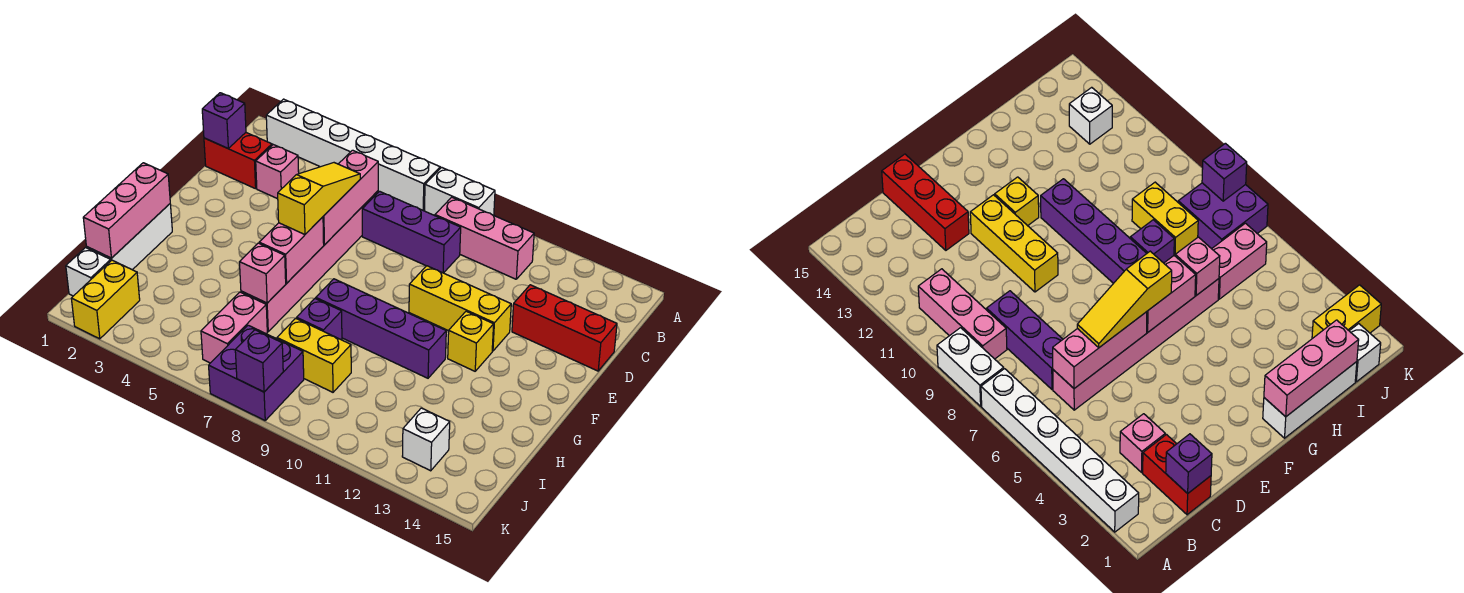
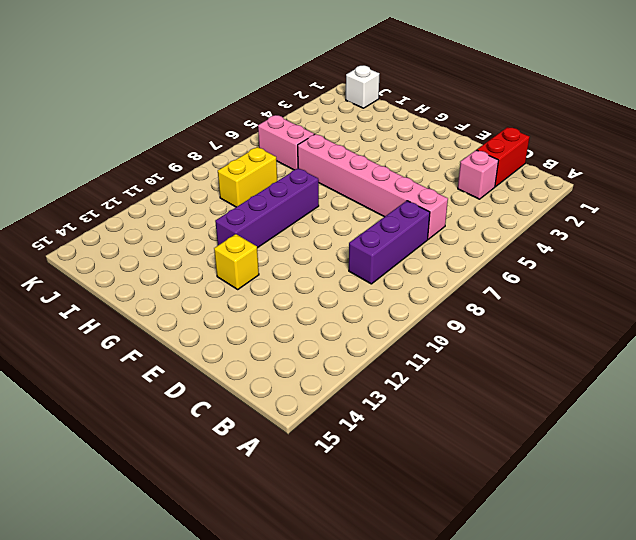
none -> white 1x6 brick [266,99,440,211]
none -> white 1x2 brick [425,167,495,216]
none -> pink 1x3 brick [435,197,534,279]

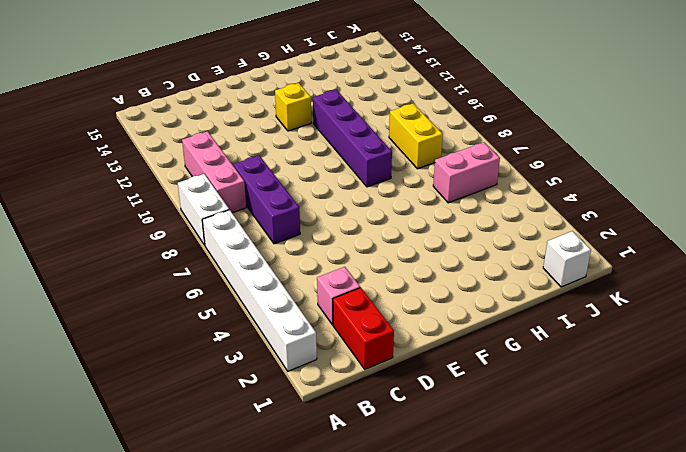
none -> pink 1x6 brick [241,191,378,332]
none -> red 1x3 brick [512,285,617,371]
none -> yellow 1x3 brick [409,266,511,351]

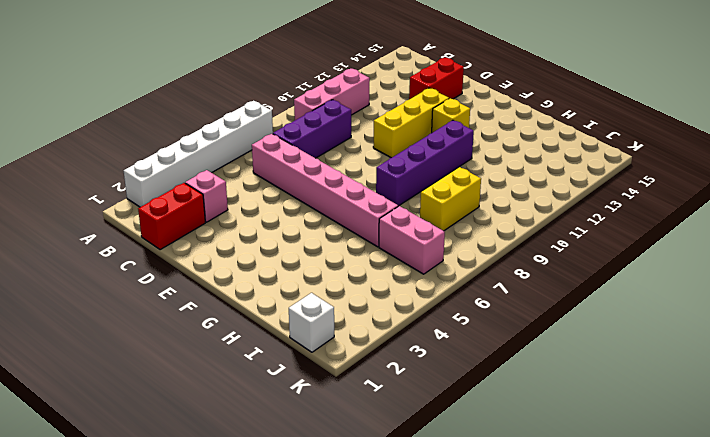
red 1x2 brick [409,58,464,100] -> red 1x3 brick [512,285,617,371]
none -> white 1x2 brick [425,167,495,216]
none -> white 1x3 brick [87,204,172,270]
none -> purple 1x1 brick [296,298,342,340]

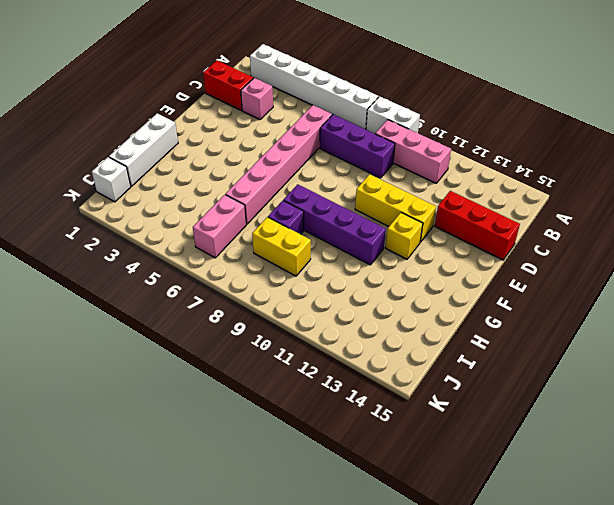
none -> yellow 1x2 brick [71,260,140,339]
none -> purple 2x2 brick [209,325,304,420]
none -> white 1x1 brick [402,408,450,471]

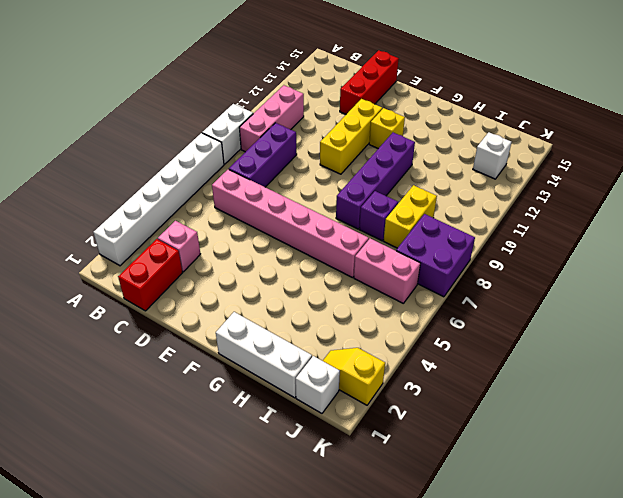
yellow 1x2 slope [323,348,385,405] -> yellow 1x2 brick [71,260,140,339]
none -> purple 1x1 brick [202,93,246,149]
none -> pink 1x3 brick [323,150,378,245]
none -> pink 1x2 brick [259,217,324,283]

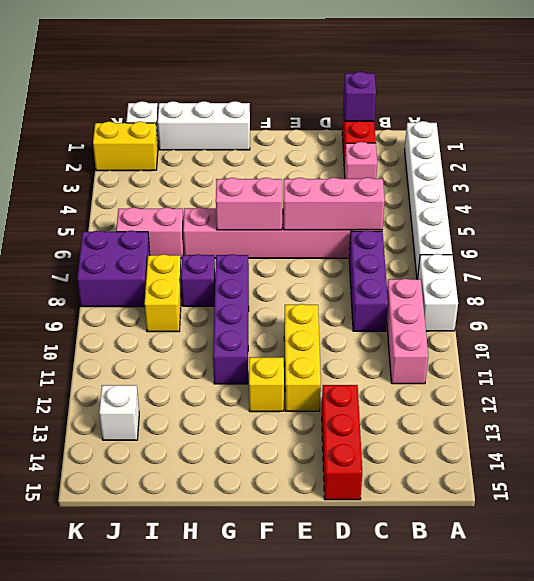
none -> pink 1x3 brick [83,163,170,258]
none -> pink 1x1 brick [240,243,286,303]
none -> purple 1x1 brick [235,330,283,392]

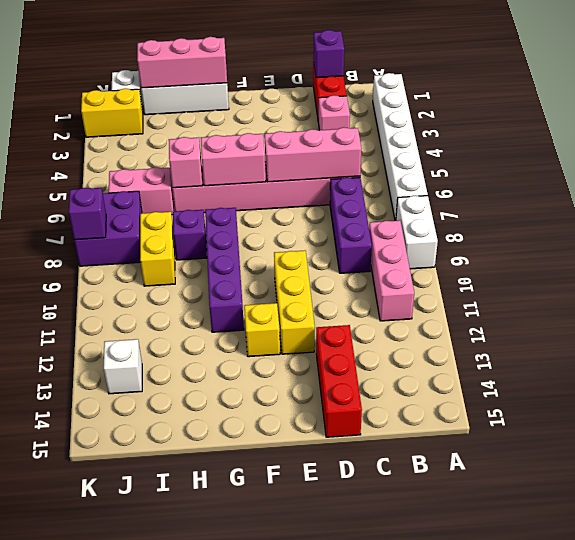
none -> yellow 1x3 slope [278,163,360,234]

